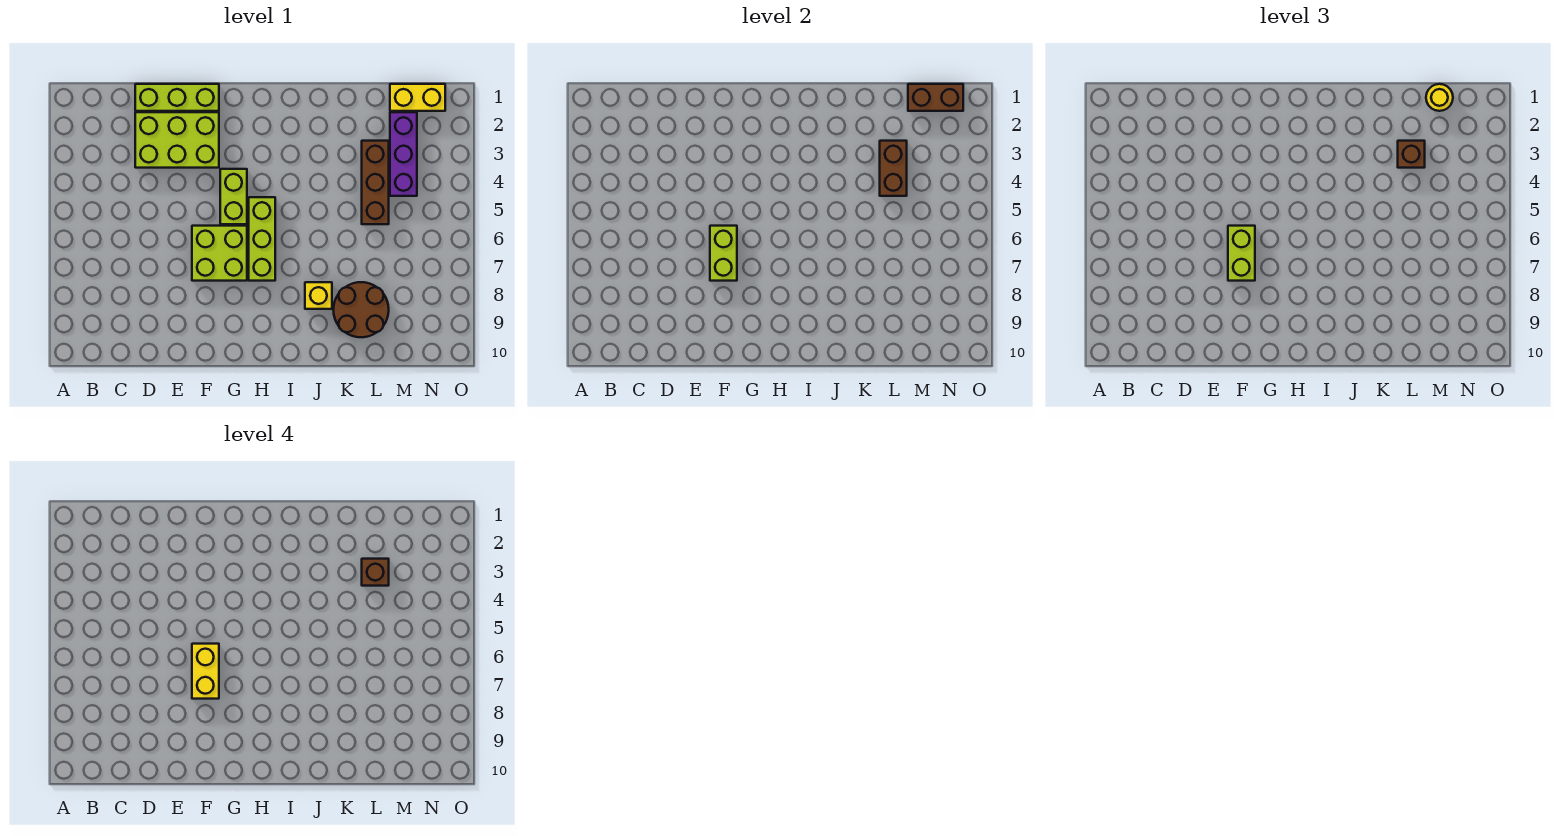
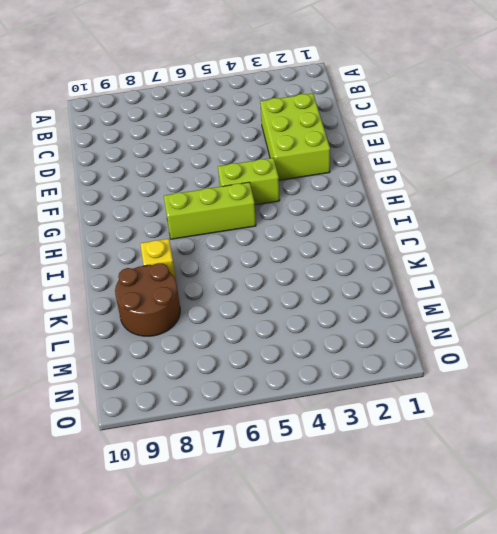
none -> lime 1x3 brick [135,84,219,111]
none -> lime 2x2 brick [192,226,247,281]
none -> brown 1x3 brick [362,141,389,224]

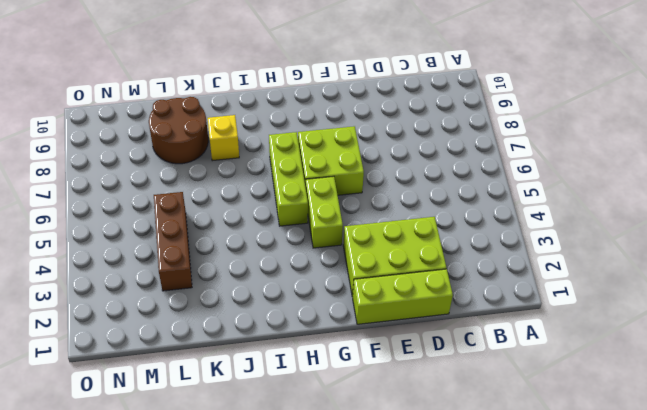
none -> yellow 1x2 brick [390,84,445,111]
none -> purple 1x3 brick [390,112,417,196]
none -> lime 1x2 brick [710,226,737,281]

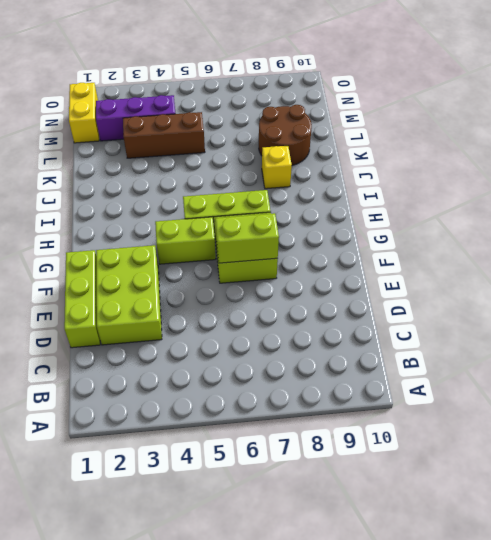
none -> brown 1x2 brick [880,141,907,196]
none -> brown 1x2 brick [908,84,963,111]
none -> lime 1x2 brick [1228,226,1255,281]

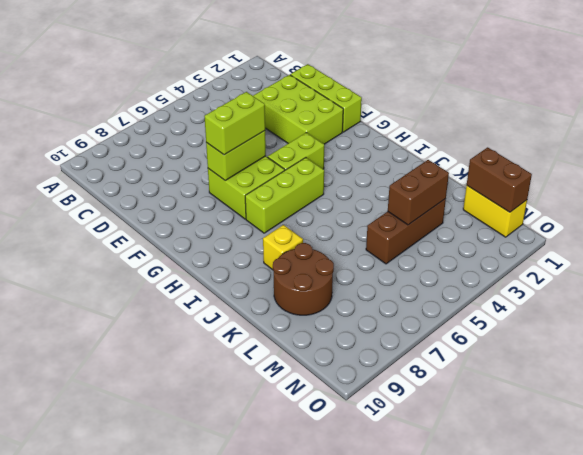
none -> purple 1x3 brick [390,112,417,196]
none -> brown 1x1 brick [1398,141,1425,168]
none -> yellow 1x1 round brick [1426,84,1453,111]

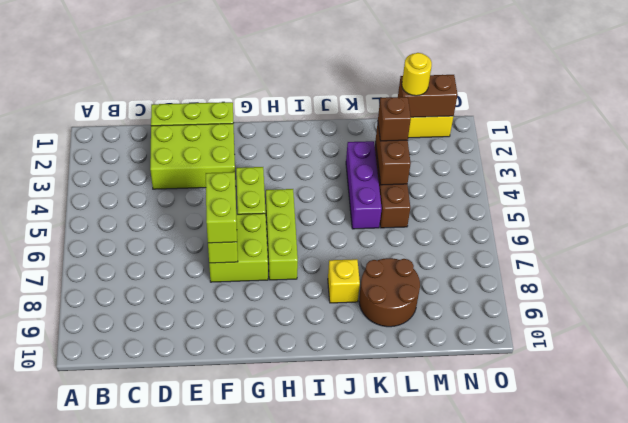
purple 1x3 brick [346,141,382,229] -> purple 1x3 brick moved to [390,112,417,196]
none -> yellow 1x2 brick [192,644,219,699]
none -> brown 1x1 brick [362,559,389,586]

